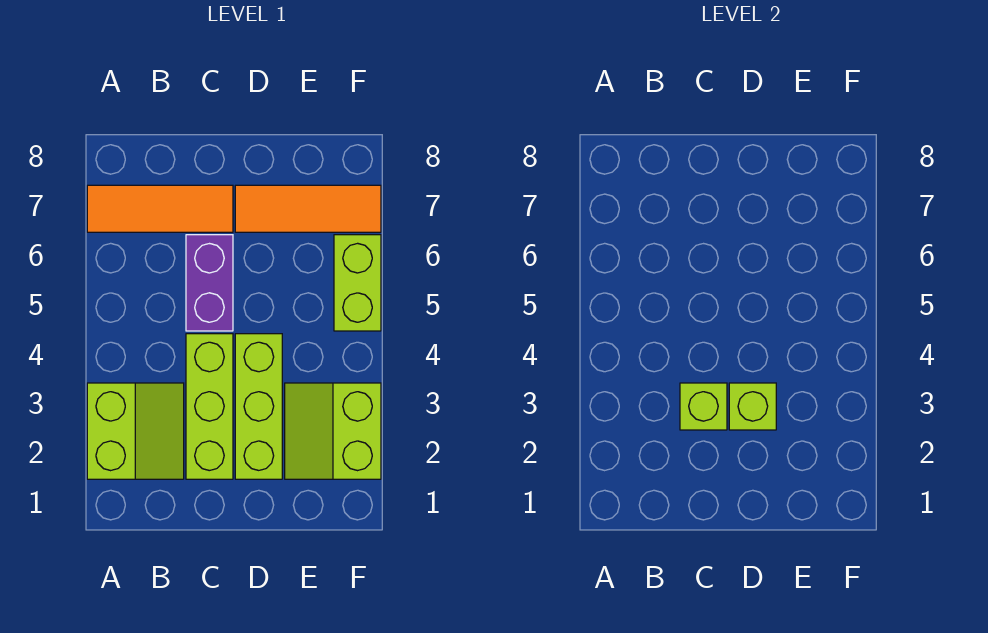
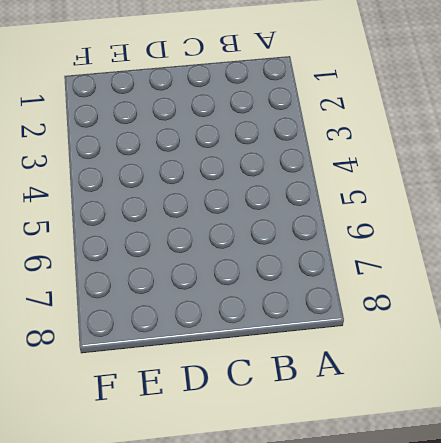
none -> lime 2x2 slope [87,383,184,479]
none -> orange 1x3 tile [87,185,233,232]

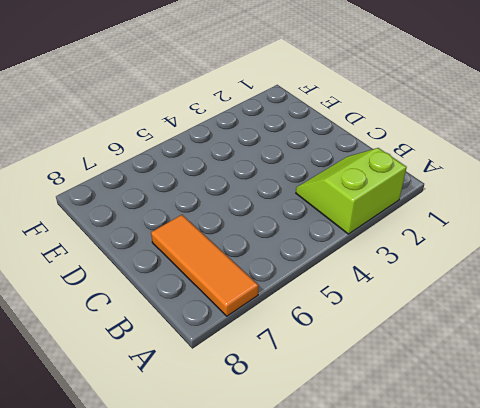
none -> lime 1x3 brick [186,334,233,479]
none -> purple 1x2 brick [186,235,233,331]

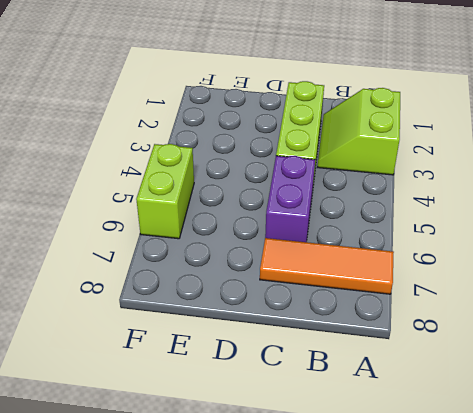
none -> lime 1x3 brick [235,334,282,479]
none -> orange 1x3 tile [235,185,381,232]

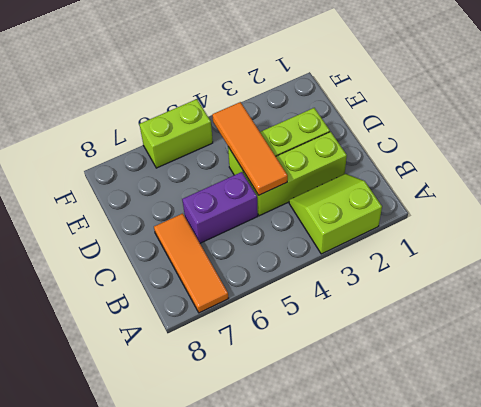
orange 1x3 tile [212,102,288,195] -> orange 1x3 tile moved to [235,185,381,232]
none -> lime 2x2 slope [285,383,381,479]
none -> lime 1x1 brick [680,383,727,430]

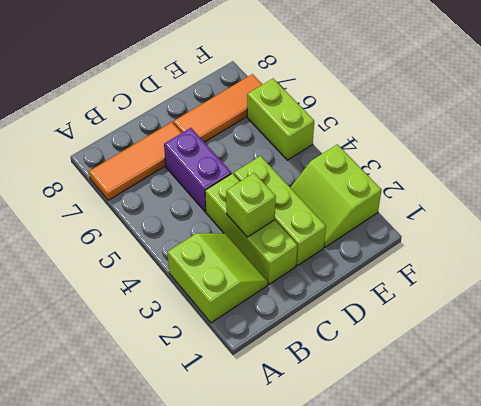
none -> lime 1x1 brick [729,383,776,430]

